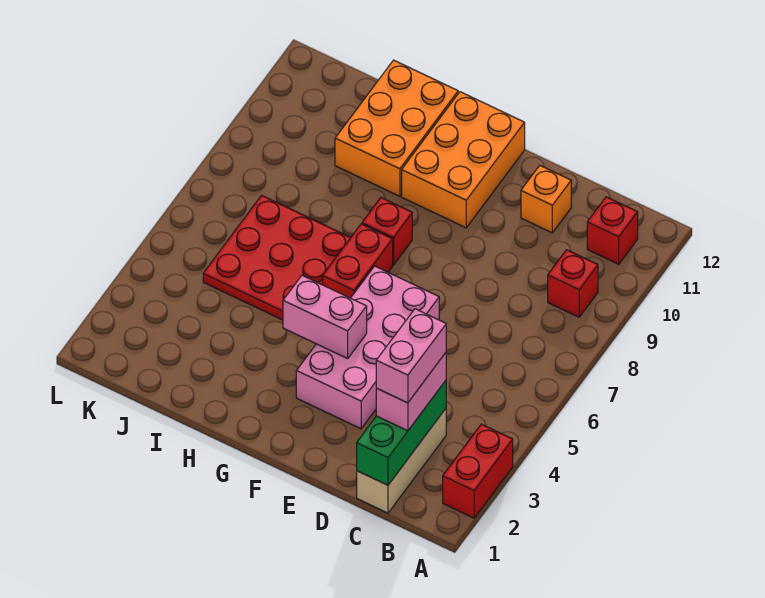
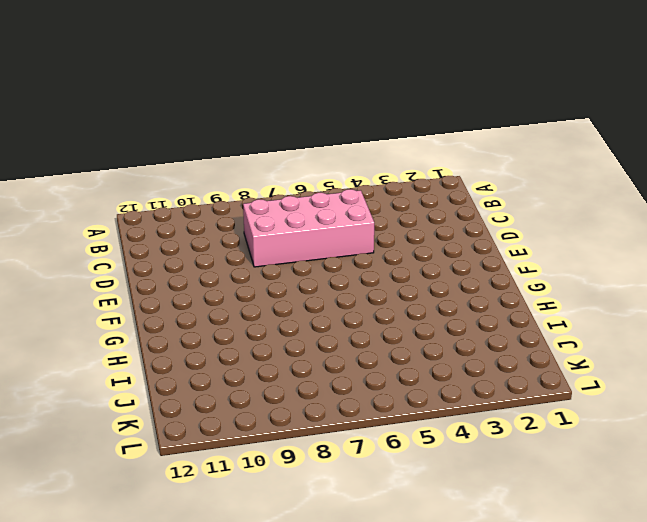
pink 2x4 brick [243,189,374,267] -> pink 2x4 brick moved to [296,266,439,429]
none -> red 1x2 brick [443,424,513,518]
none -> red 1x1 brick [548,250,598,317]
none -> red 1x1 brick [587,197,638,264]

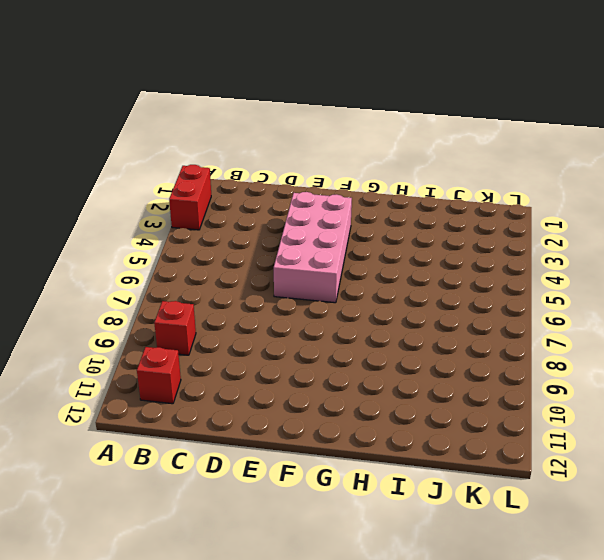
none -> tan 1x3 brick [357,409,446,513]
none -> orange 1x1 brick [521,166,571,233]
none -> orange 2x3 brick [402,92,525,228]

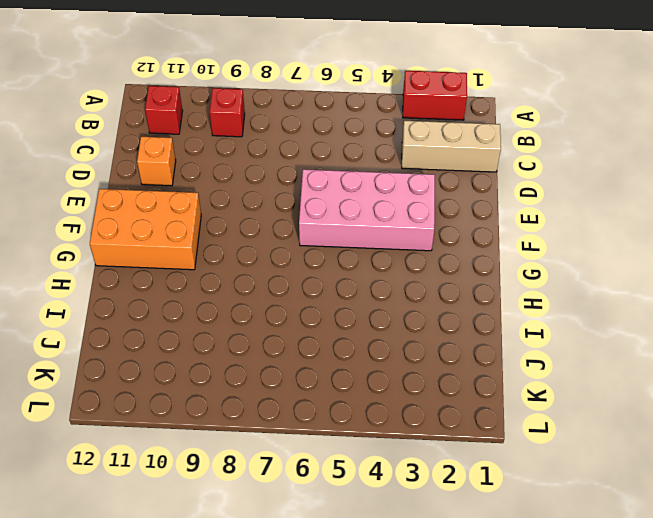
none -> red 1x2 brick [323,224,393,298]
none -> red 1x1 brick [362,198,412,265]
none -> red 3x3 plate [203,195,351,320]

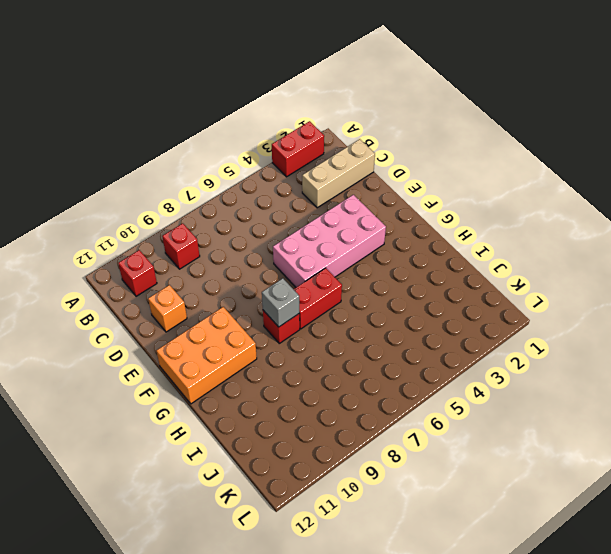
grey 1x1 brick [262,278,299,327] -> none
none -> red 3x3 plate [203,195,351,320]
none -> orange 2x3 brick [335,60,458,196]
none -> green 1x3 brick [357,381,446,485]

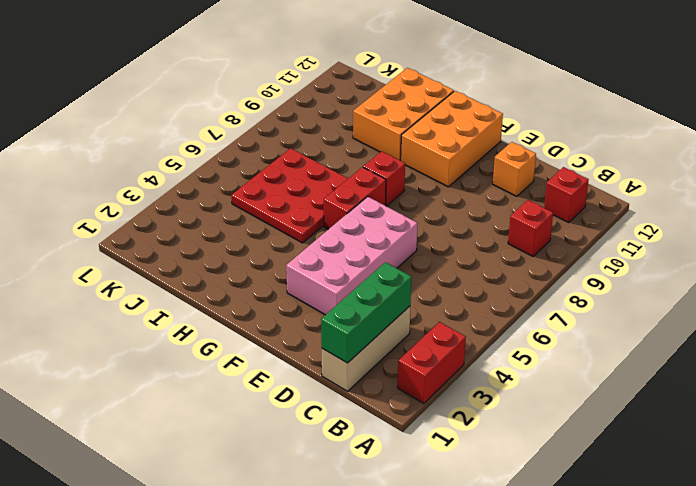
none -> pink 1x2 brick [283,275,367,358]
none -> pink 1x2 brick [376,353,446,431]
none -> pink 1x2 brick [376,309,446,403]

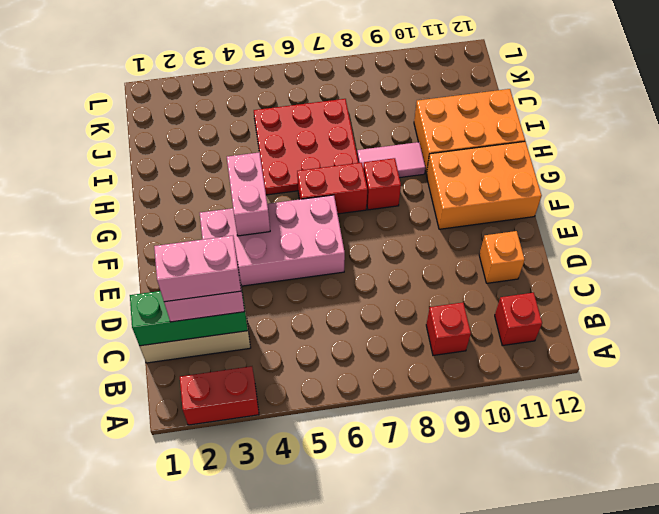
pink 1x2 tile [357,142,425,178] -> none

